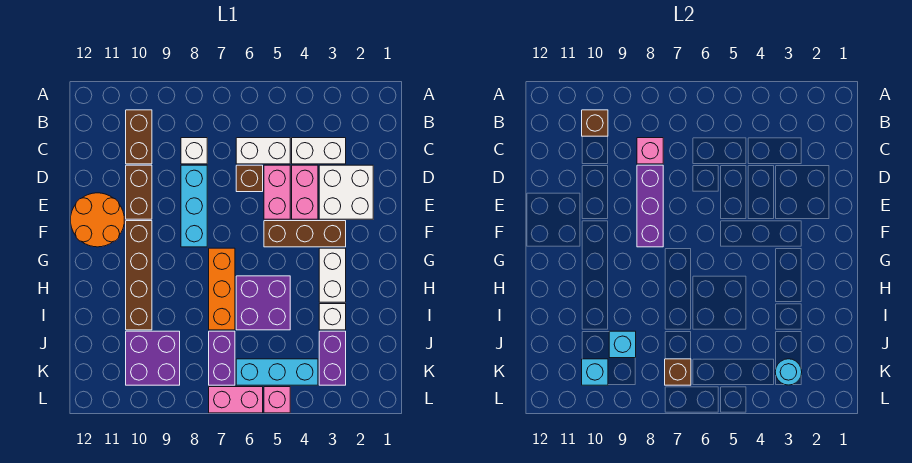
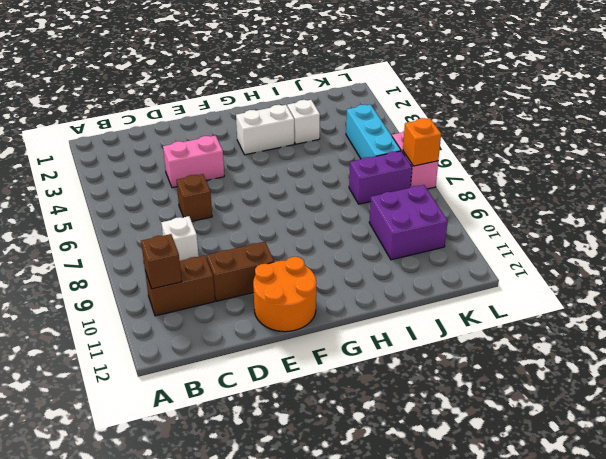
orange 1x1 brick [403,118,441,166] -> none
none -> white 1x2 brick [292,138,346,164]
none -> white 1x2 brick [236,138,290,164]
none -> white 2x2 brick [319,165,373,219]
none -> pink 1x2 brick [264,165,290,219]

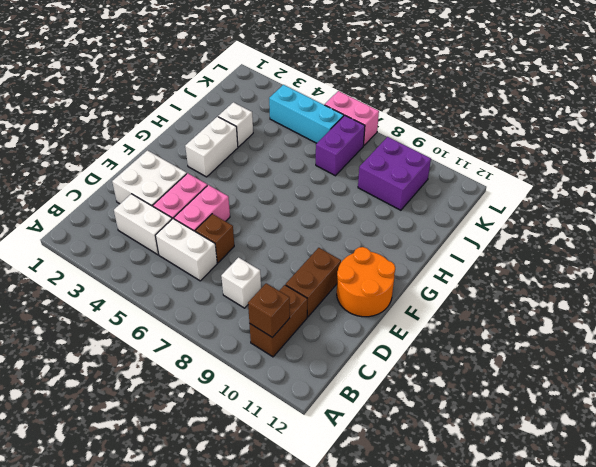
none -> cyan 1x3 brick [181,165,207,247]
none -> brown 1x3 brick [264,221,346,247]
none -> brown 1x4 brick [126,221,152,330]
none -> orange 1x3 brick [209,248,235,330]

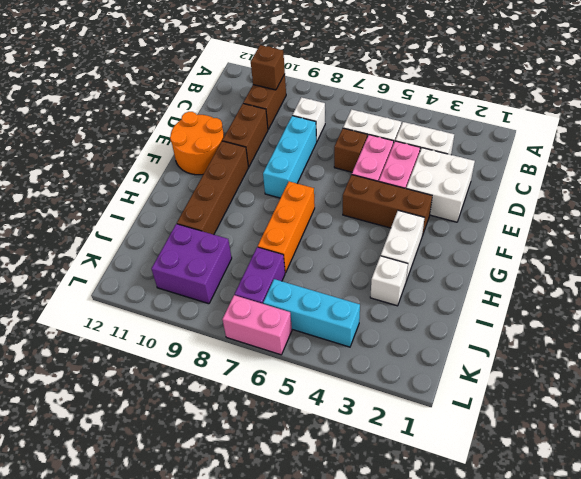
none -> purple 2x2 brick [236,276,290,330]
none -> purple 1x2 brick [319,331,346,385]
none -> pink 1x1 brick [264,387,290,413]
none -> pink 1x1 brick [637,138,663,164]

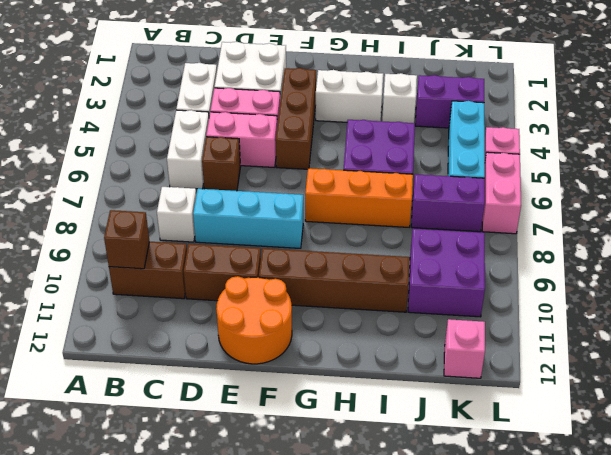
pink 1x1 brick [444,319,485,378] -> pink 1x1 brick moved to [637,138,663,164]
none -> purple 1x3 brick [637,165,663,247]
none -> cyan 1x1 brick [609,331,636,358]
none -> cyan 1x1 round brick [775,359,802,385]
none -> brown 1x1 brick [665,359,691,385]

